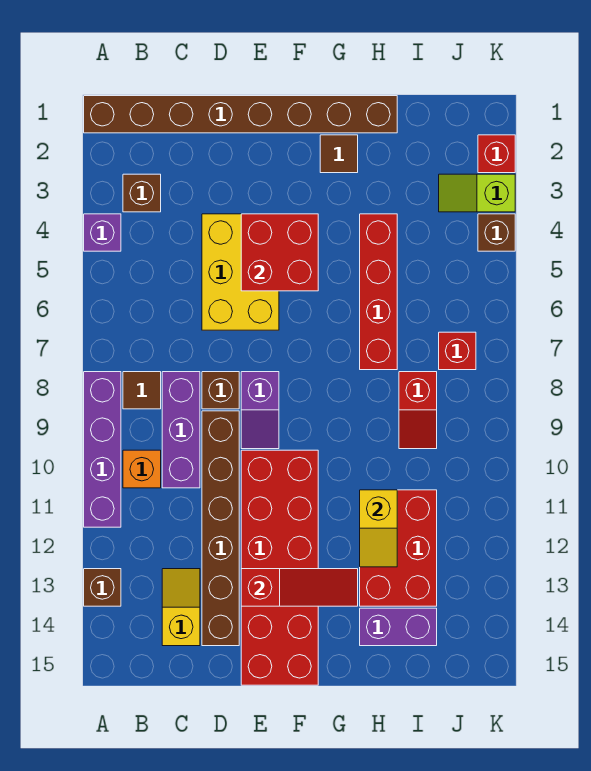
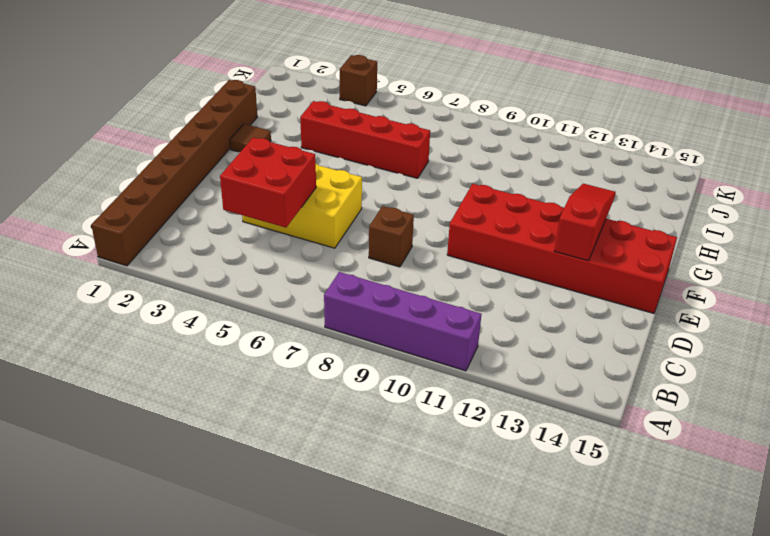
red 2x2 brick [220,138,316,228] -> red 2x2 brick moved to [241,214,318,291]
none -> purple 1x1 brick [84,214,121,251]
none -> brown 1x1 brick [84,569,121,606]
none -> brown 1x1 brick [123,174,161,212]

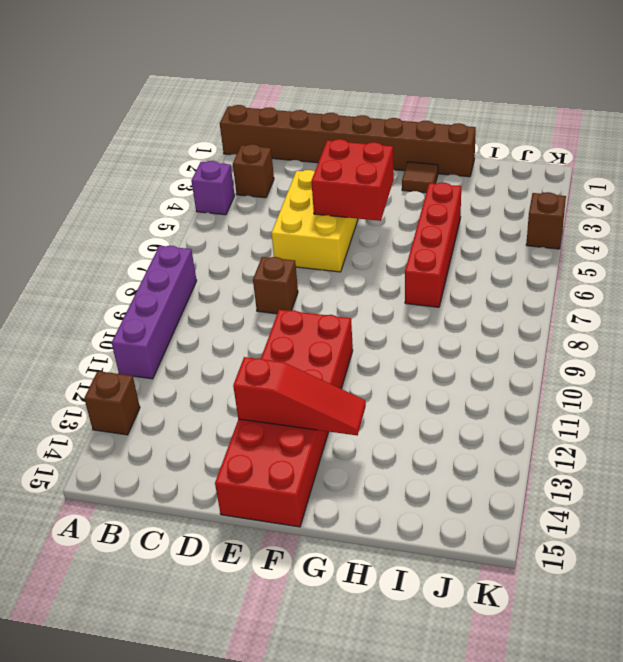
none -> brown 1x1 tile [123,372,161,409]
none -> orange 1x1 brick [123,450,161,488]
none -> purple 1x3 brick [162,372,200,488]

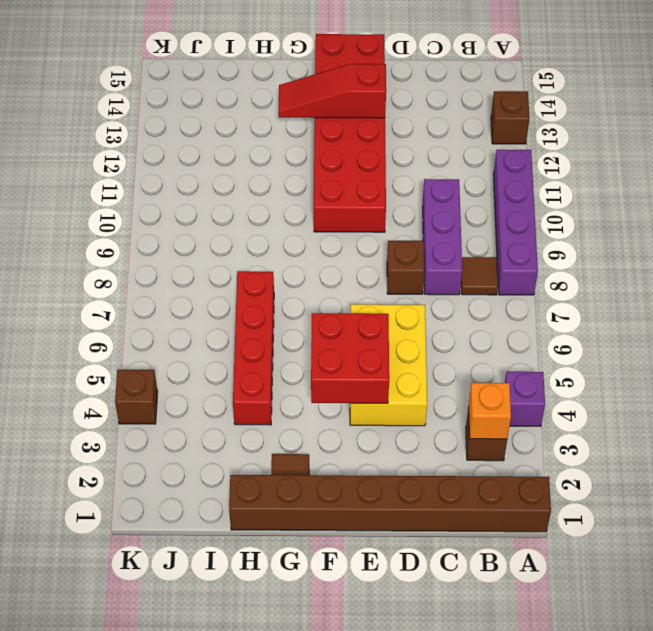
orange 1x1 brick [469,383,511,439] -> orange 1x1 brick moved to [123,450,161,488]
none -> yellow 1x2 slope [162,569,200,646]
none -> brown 1x6 brick [202,411,239,646]
none -> purple 1x2 slope [241,372,279,449]

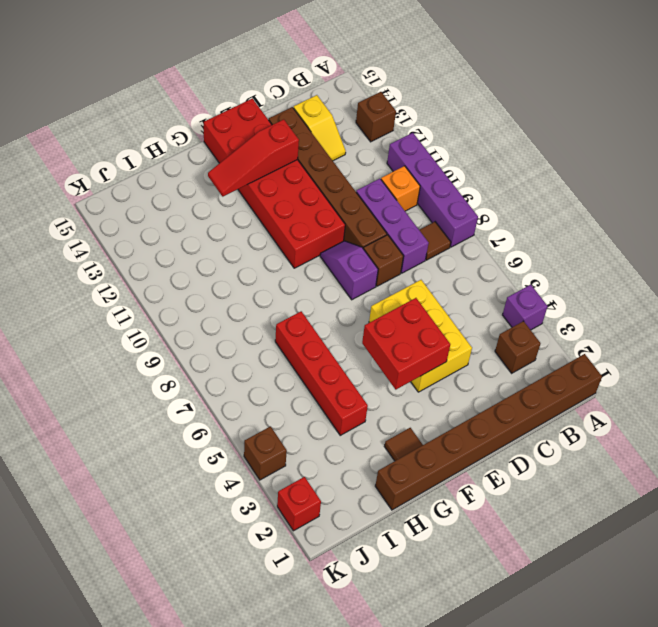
none -> red 2x3 brick [360,490,437,606]
none -> purple 1x2 brick [360,608,437,646]
none -> red 1x2 slope [399,372,437,449]

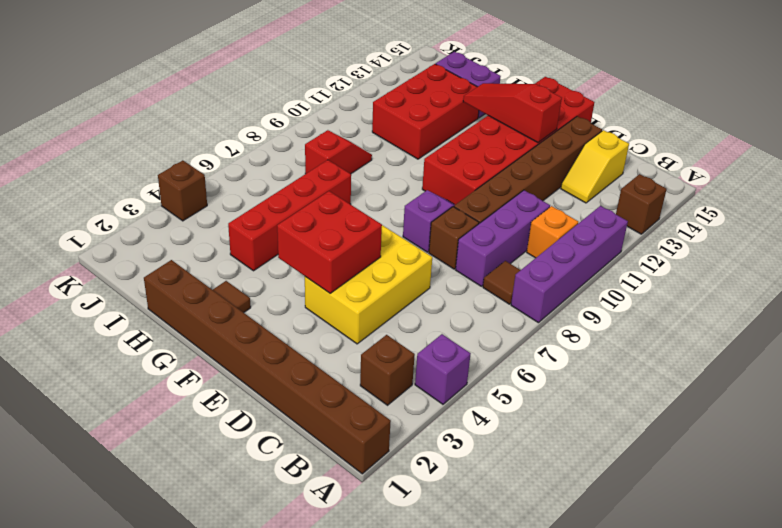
none -> lime 1x2 slope [439,174,515,212]
none -> red 1x1 brick [439,332,476,370]
none -> red 1x1 brick [478,135,515,173]

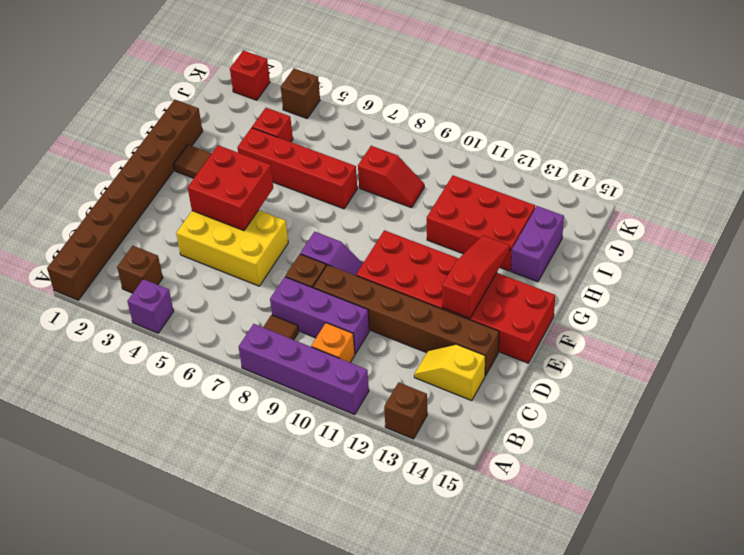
red 1x1 brick [252,108,293,142] -> red 1x1 brick moved to [439,332,476,370]
none -> lime 1x2 slope [439,174,515,212]
none -> yellow 1x2 slope [360,490,397,567]

